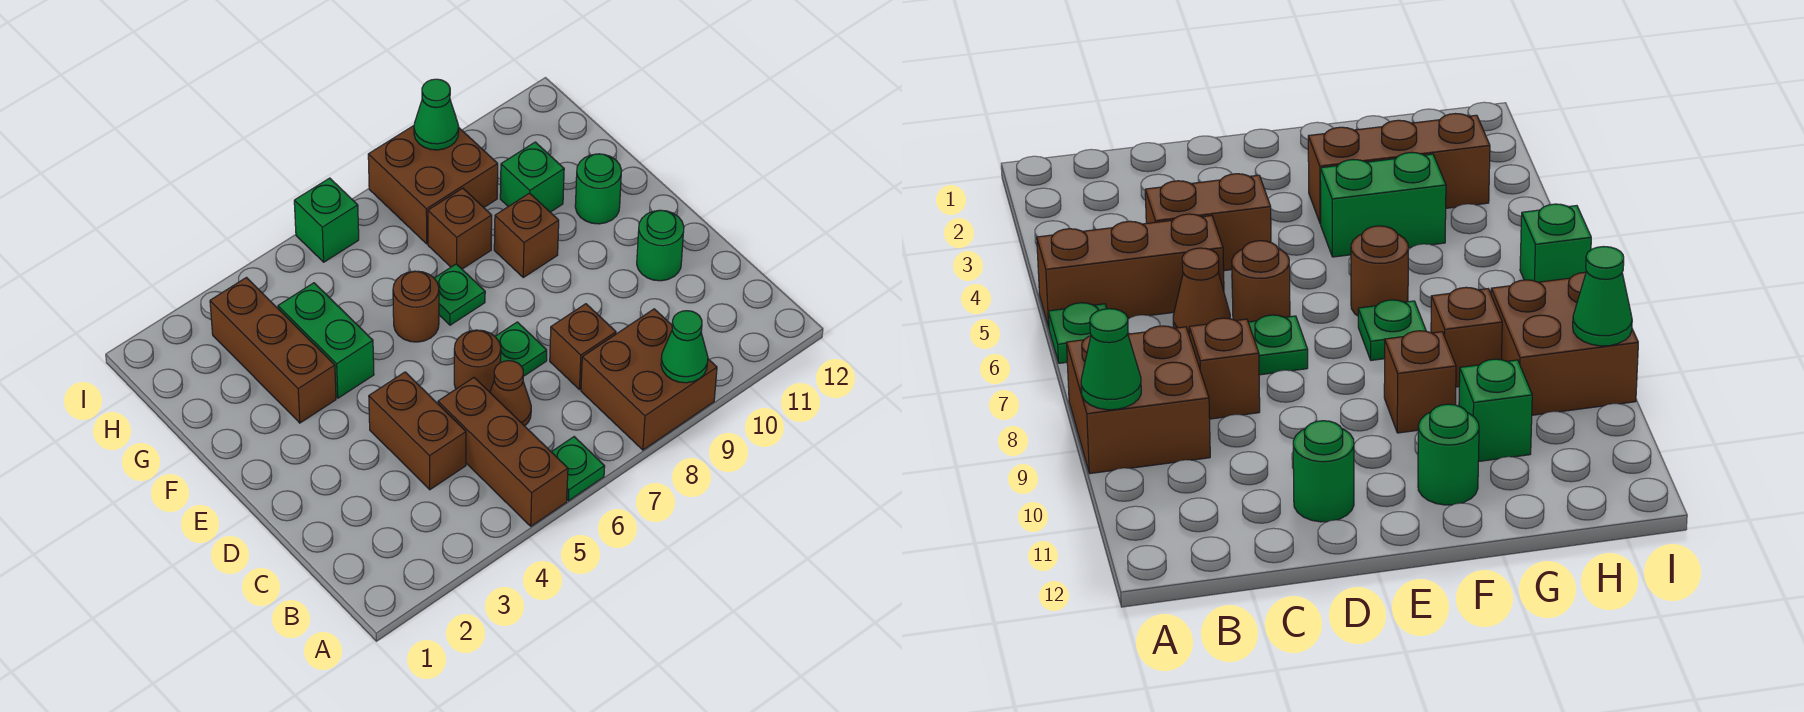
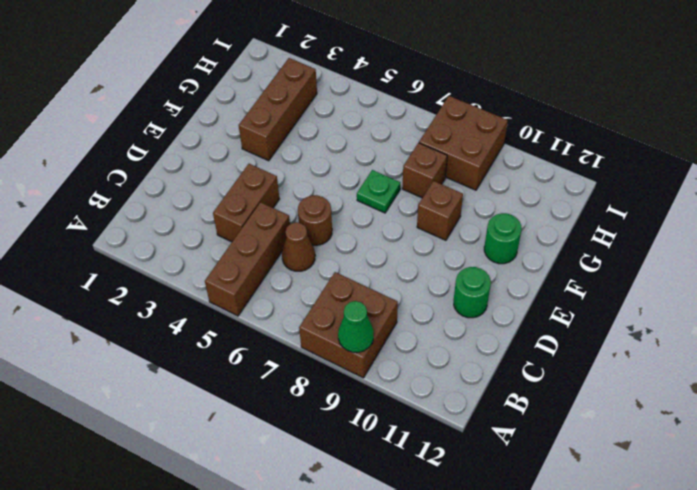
none -> green 1x1 plate [552,437,605,501]
none -> brown 1x1 brick [550,304,616,390]
none -> green 1x1 plate [495,322,547,376]

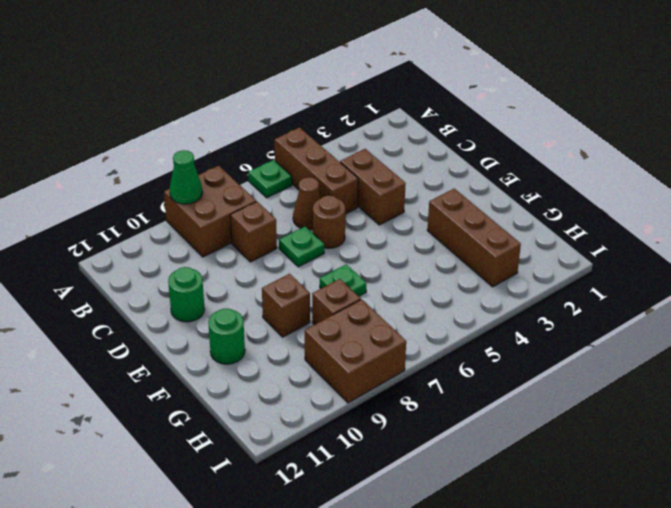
none -> green 1x2 brick [278,283,374,398]
none -> brown 1x1 round brick [393,271,439,342]
none -> green 1x1 brick [500,142,564,212]

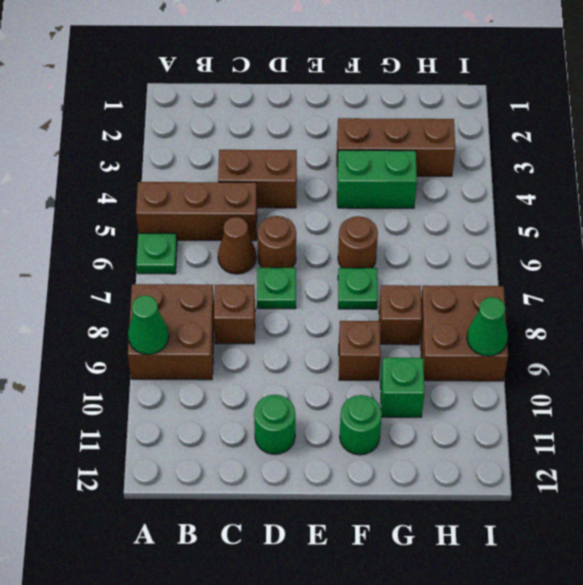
none -> green 1x1 brick [294,178,359,262]

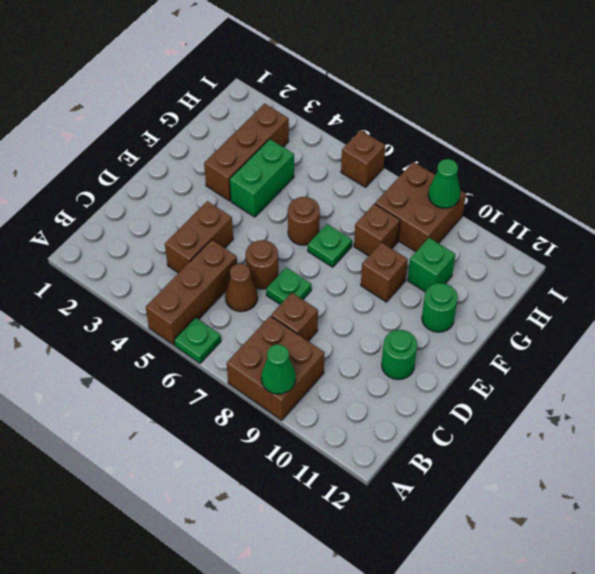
brown 1x1 brick [341,130,385,187] -> green 1x1 brick [294,178,359,262]

